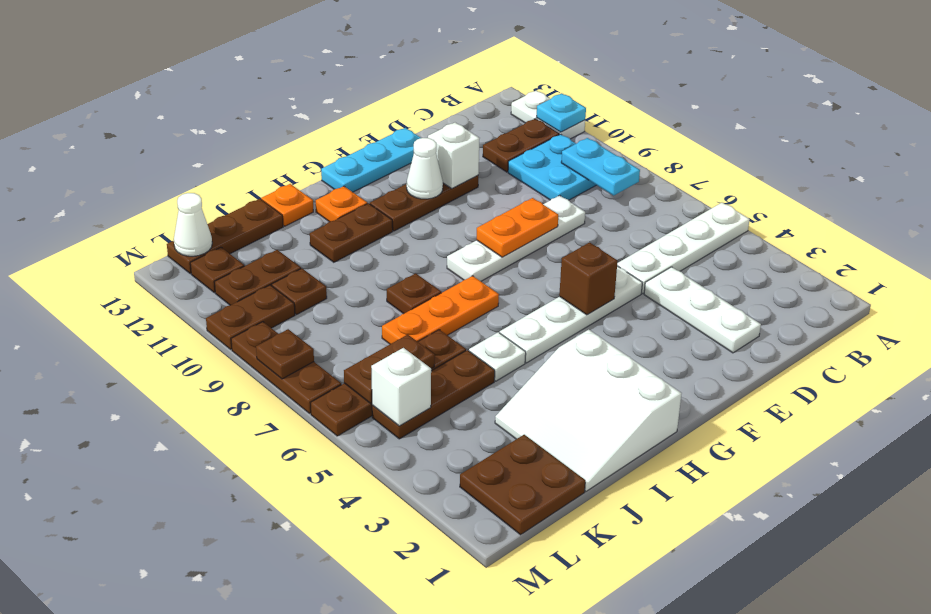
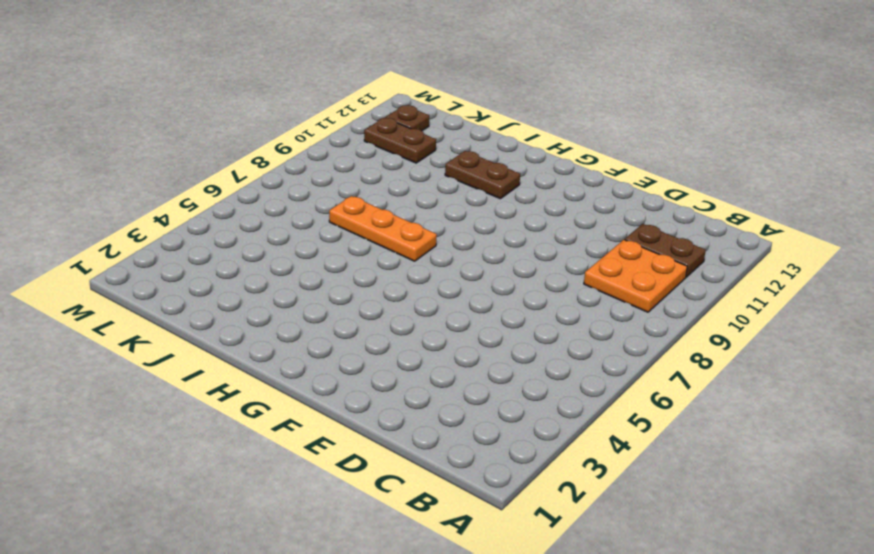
orange 2x2 plate [584,240,687,312] -> cyan 2x2 plate [508,134,596,200]
none -> white 1x4 plate [617,203,750,293]
none -> white 1x2 plate [511,91,585,139]
none -> white 1x3 plate [644,267,761,353]
none -> white 1x4 plate [447,195,585,281]

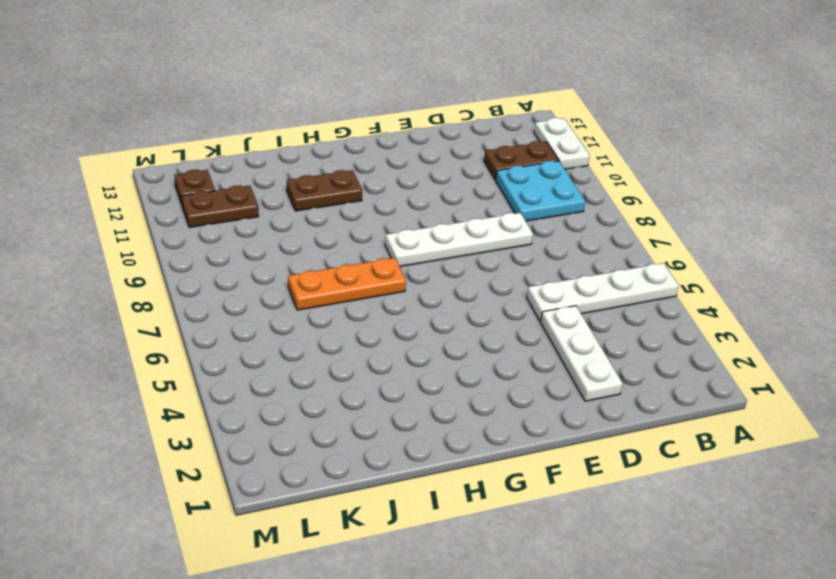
none -> white 1x4 plate [500,266,642,363]
none -> brown 1x3 plate [370,176,478,231]
none -> cyan 1x3 plate [321,128,420,192]
none -> white 3x3 slope [495,330,682,491]

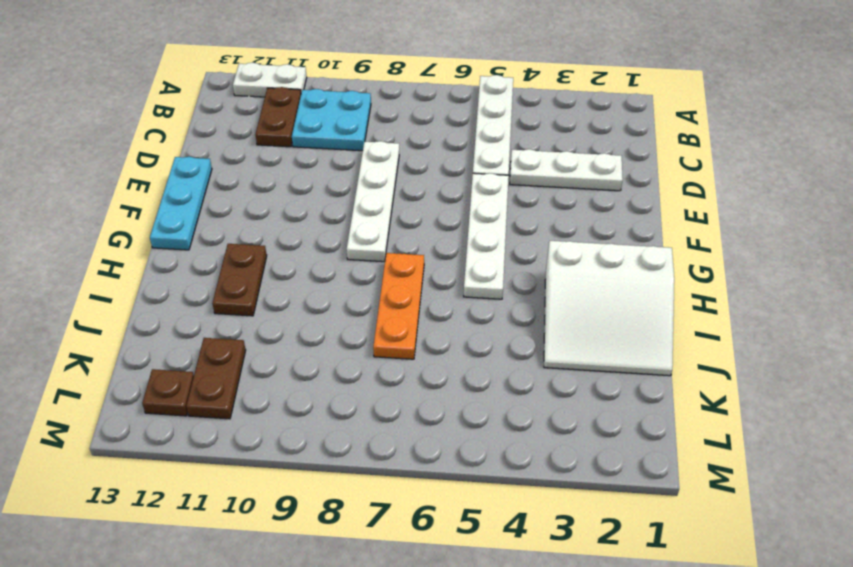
none -> brown 1x3 plate [370,176,478,231]
none -> orange 1x1 plate [316,186,367,222]
none -> white 1x1 plate [469,332,526,381]
none -> brown 1x1 plate [387,273,441,314]

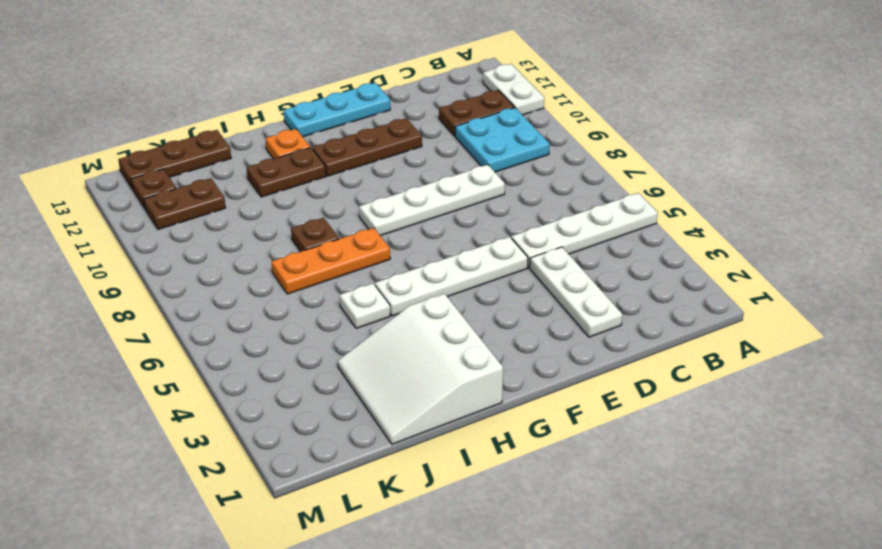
none -> orange 1x1 plate [261,184,313,226]
none -> brown 1x3 plate [372,350,495,439]
none -> brown 1x4 plate [311,330,466,436]
none -> brown 2x2 plate [460,435,585,535]

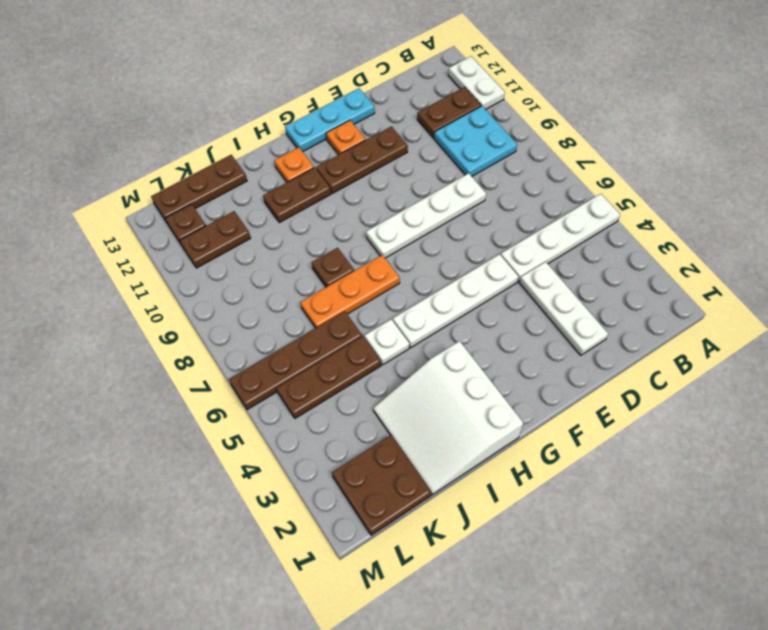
orange 1x1 plate [326,120,366,155] -> orange 1x1 plate moved to [261,184,313,226]
none -> brown 1x1 plate [272,269,327,315]
none -> brown 1x2 plate [206,285,295,349]
none -> brown 1x3 plate [231,322,341,413]
none -> cyan 1x1 plate [536,93,586,132]

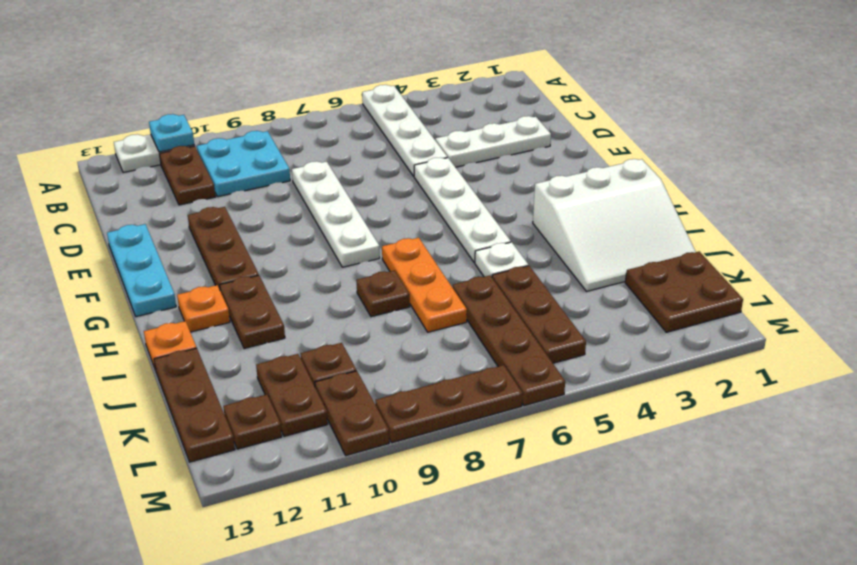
none -> cyan 1x2 plate [561,138,640,195]
none -> orange 1x2 plate [477,198,558,257]
none -> white 1x1 brick [428,123,480,189]
none -> brown 1x1 brick [559,242,618,315]

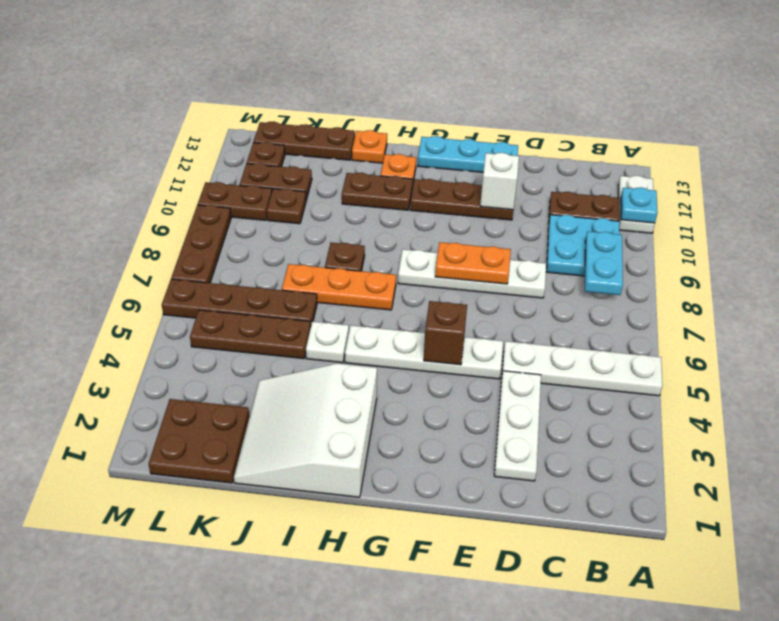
none -> white 1x1 cone [407,138,443,199]
none -> brown 1x2 plate [344,335,435,403]
none -> white 1x1 brick [371,348,431,426]
none -> white 1x1 cone [174,193,212,256]

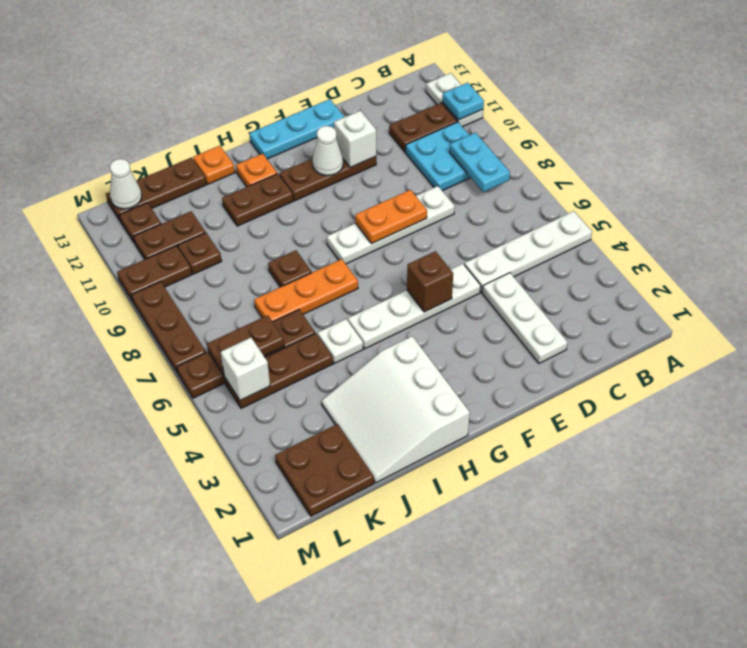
none -> brown 1x1 plate [256,329,314,379]

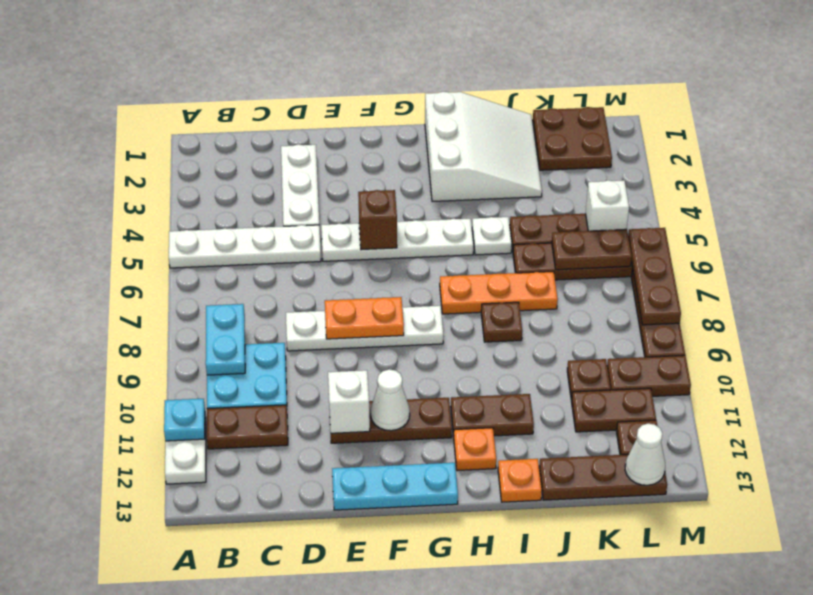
brown 1x3 plate [628,228,681,325] -> brown 1x1 plate [256,329,314,379]

